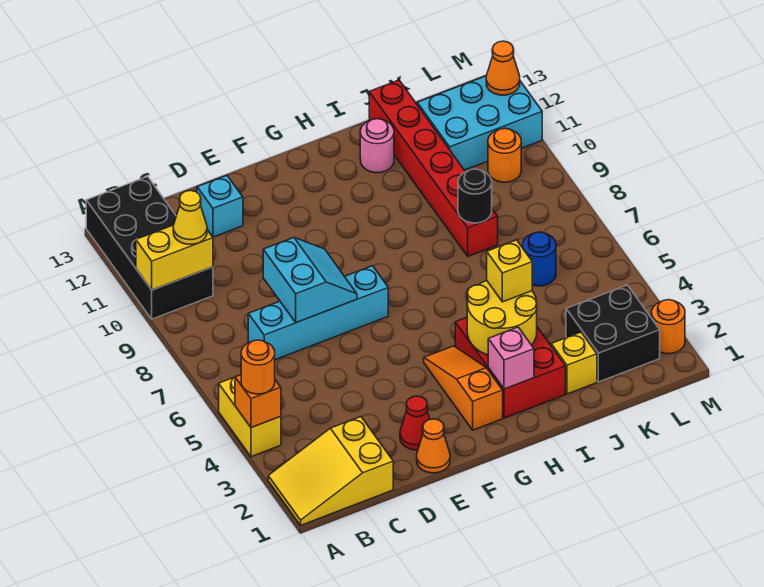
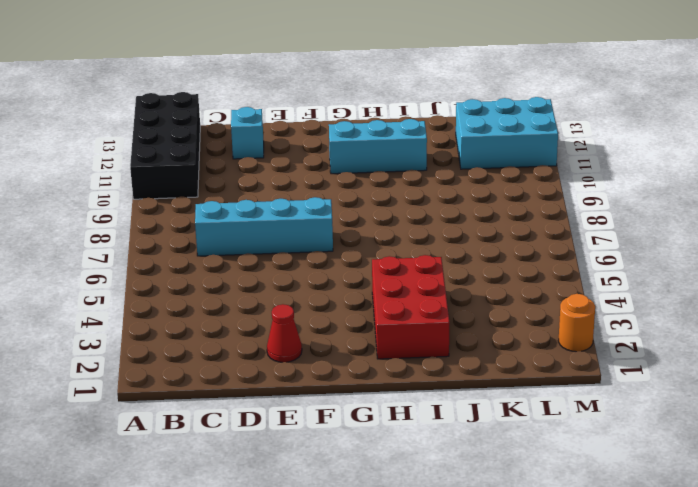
cyan 1x3 brick [329,119,427,174] -> none
none -> yellow 2x3 slope [268,417,393,525]
none -> yellow 1x2 brick [219,377,281,457]
none -> orange 1x1 cone [417,419,450,473]

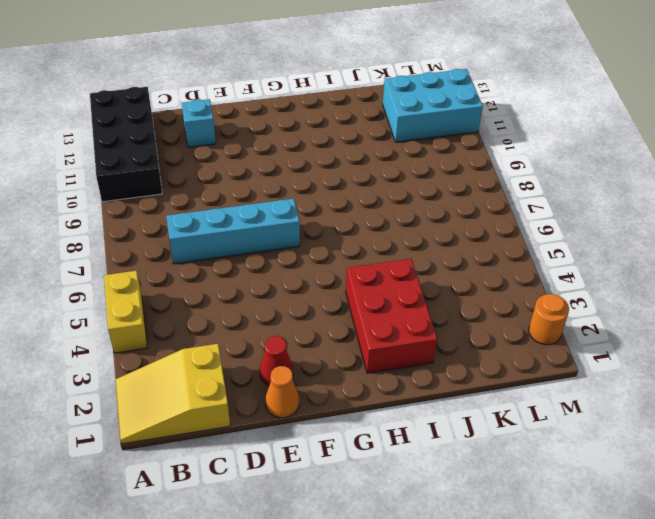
none -> orange 1x3 slope [424,346,503,430]
none -> pink 1x1 round brick [360,119,394,173]
none -> yellow 1x1 brick [551,332,597,394]

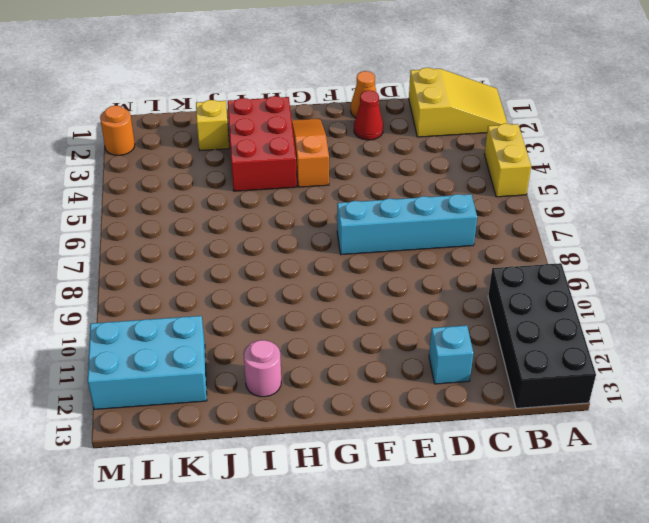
orange 1x3 slope [292,119,329,187] -> orange 1x3 slope turned to [424,346,503,430]
none -> red 1x6 brick [369,80,498,256]
none -> black 2x2 brick [566,285,660,382]
none -> blue 1x1 round brick [523,232,556,286]

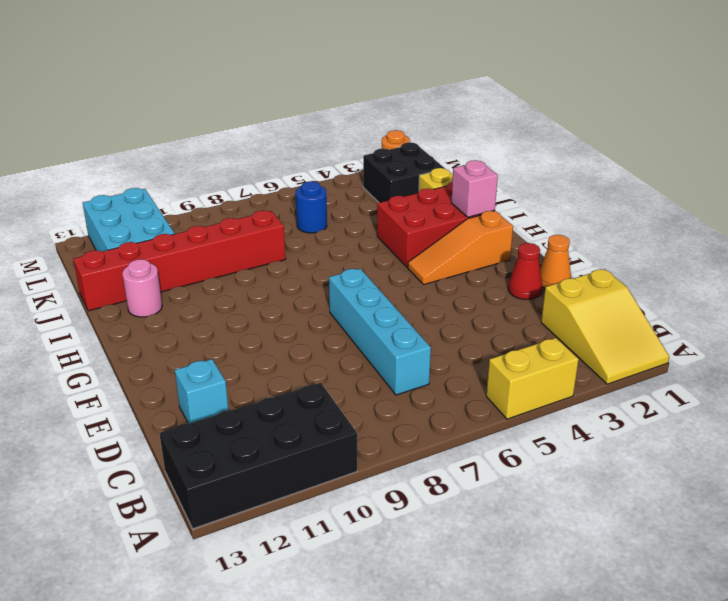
none -> orange 1x1 round brick [488,128,521,182]
none -> orange 1x1 brick [235,375,281,428]
none -> yellow 1x2 brick [136,225,213,290]

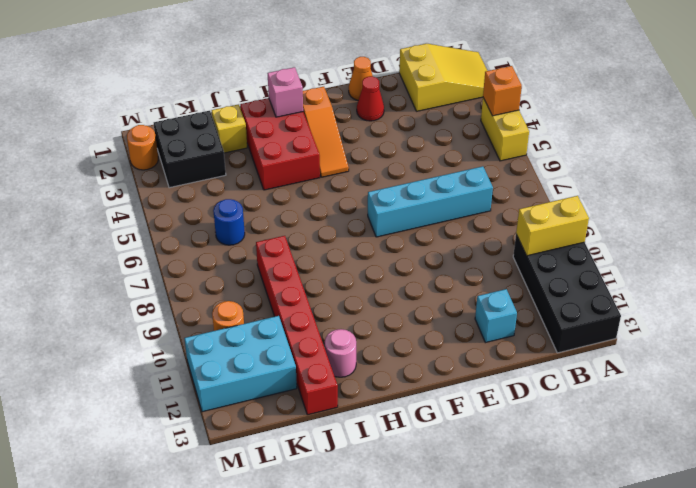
none -> cyan 2x2 slope [263,238,357,323]
none -> yellow 2x2 round brick [467,281,537,355]
none -> black 1x1 round brick [458,169,492,223]

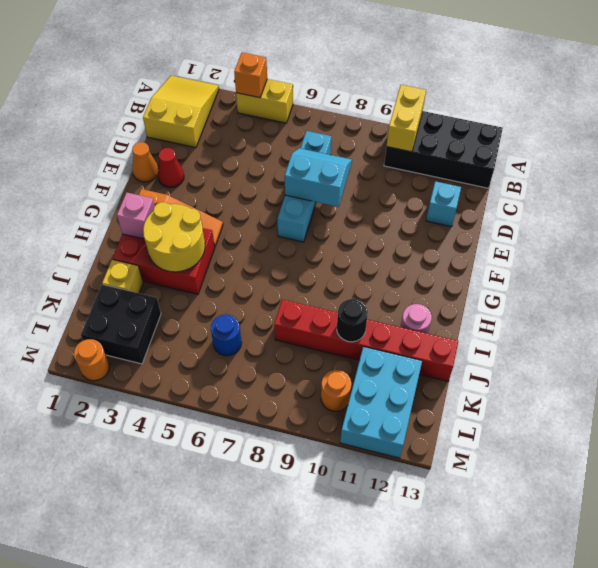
cyan 2x2 slope [285,148,352,207] -> cyan 2x2 slope turned to [263,238,357,323]
black 1x1 round brick [337,299,368,342] -> black 1x1 round brick moved to [458,169,492,223]
none -> orange 1x1 cone [486,41,520,95]
none -> orange 1x1 round brick [241,340,275,394]
none -> yellow 1x1 cone [173,190,207,244]

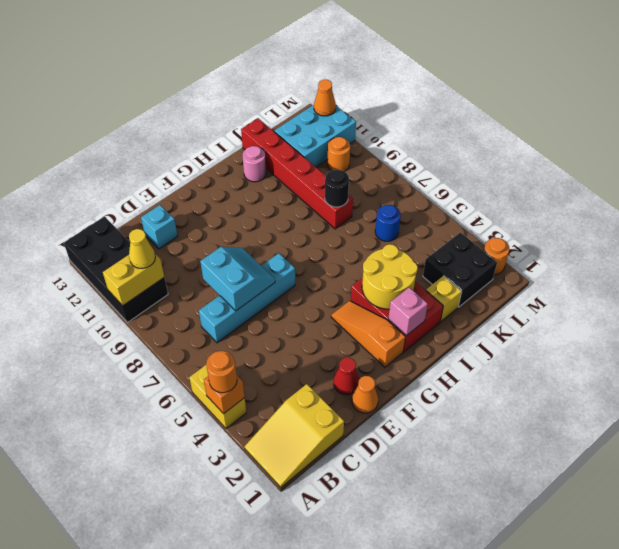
none -> yellow 1x1 brick [487,240,532,302]

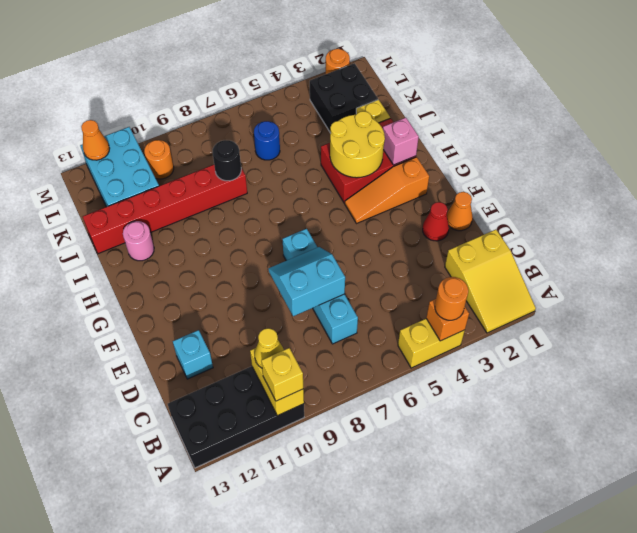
yellow 1x1 brick [261,348,303,401] -> yellow 1x1 brick moved to [487,240,532,302]

